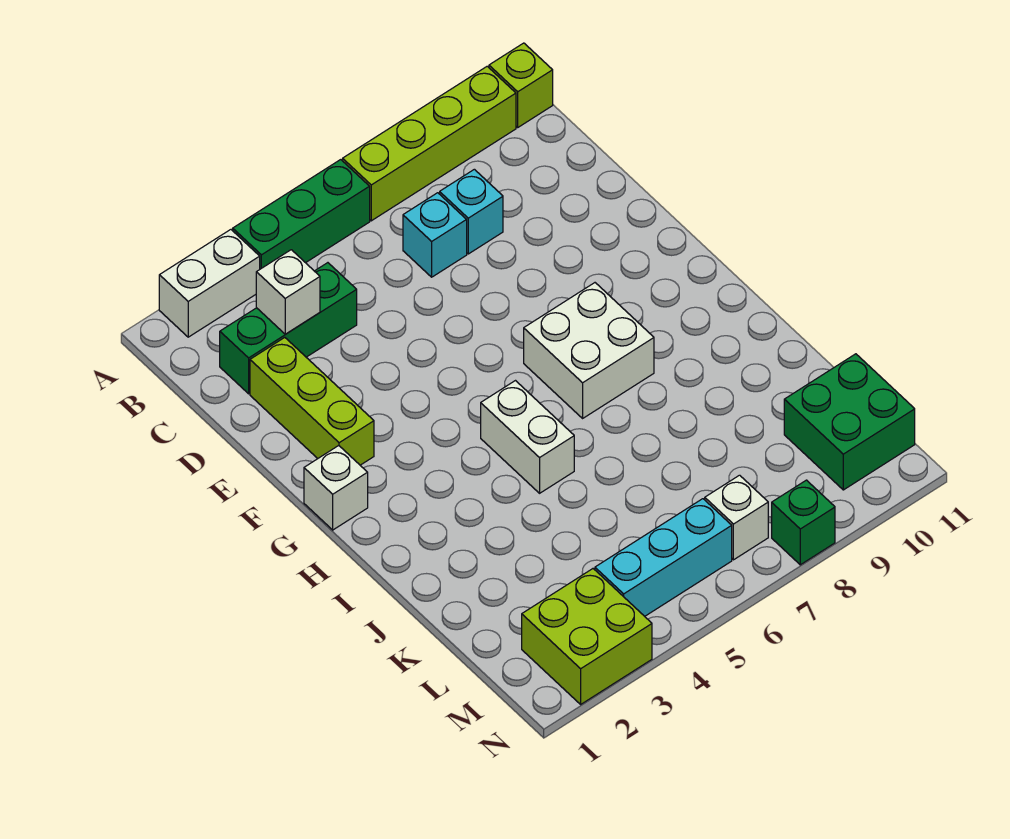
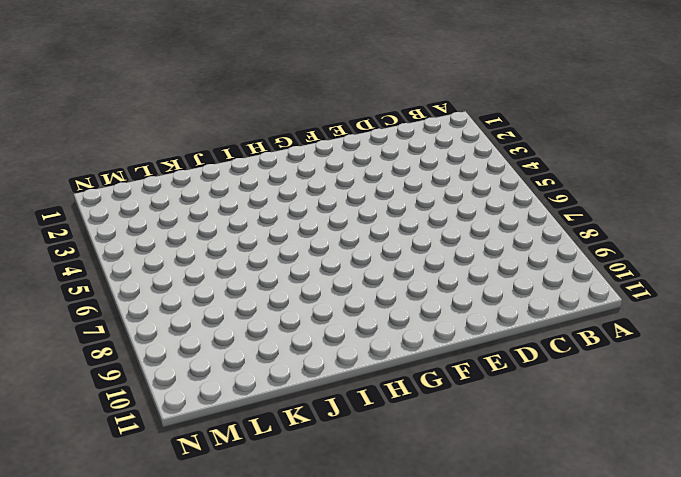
none -> white 1x2 brick [159,230,260,337]
none -> green 1x3 brick [233,160,370,269]
none -> lime 1x4 brick [343,66,516,221]

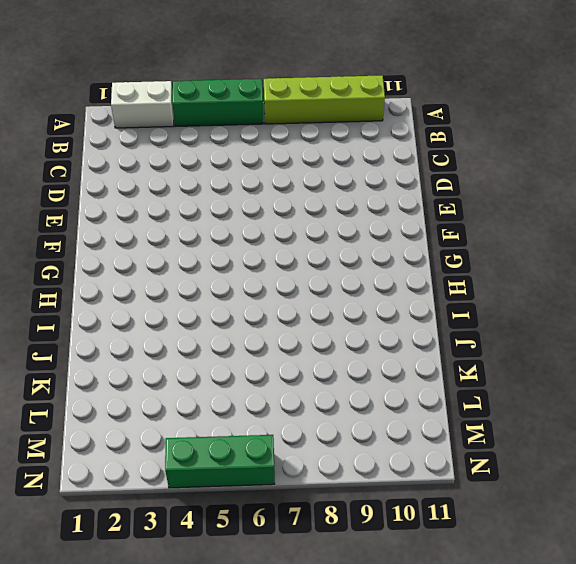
green 1x3 brick [165,435,275,488] -> green 1x3 brick moved to [220,263,357,394]
none -> lime 1x1 brick [489,43,553,127]
none -> cyan 1x1 brick [403,193,467,277]
none -> cyan 1x1 brick [440,169,503,254]

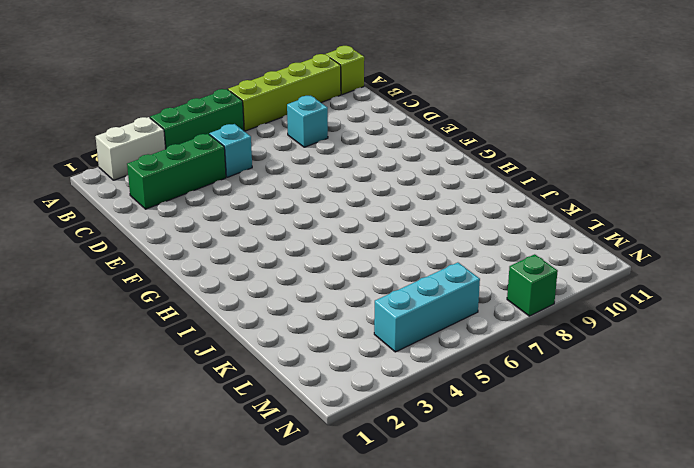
cyan 1x1 brick [209,124,252,177] -> cyan 1x1 brick moved to [403,193,467,277]
none -> lime 1x3 brick [250,338,374,465]
none -> white 1x1 brick [304,446,368,530]
none -> white 2x2 brick [524,283,654,418]

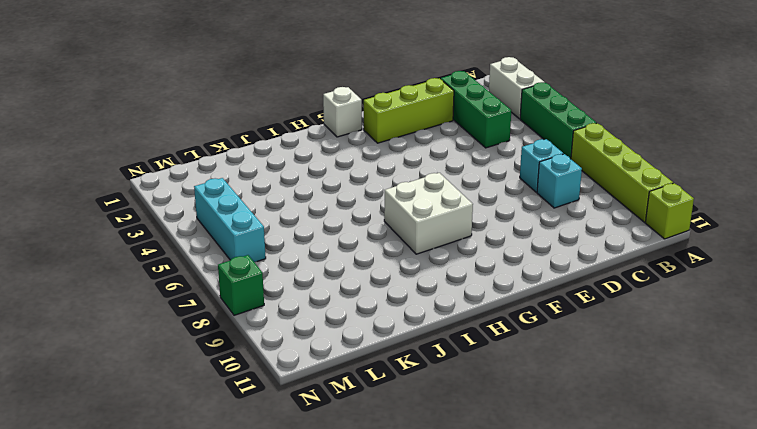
none -> white 1x2 brick [481,381,574,493]
none -> green 2x2 brick [784,354,915,490]
none -> lime 2x2 brick [522,569,652,704]

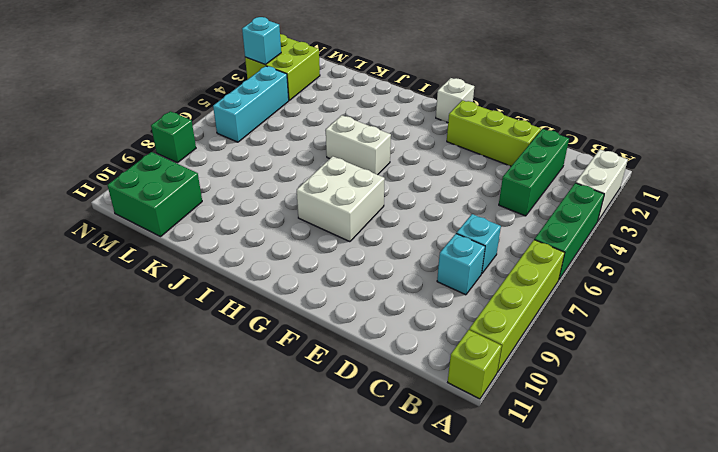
cyan 1x1 brick [242,17,281,65] -> none
none -> white 1x1 brick [705,475,768,560]
none -> white 1x1 brick [256,250,320,334]

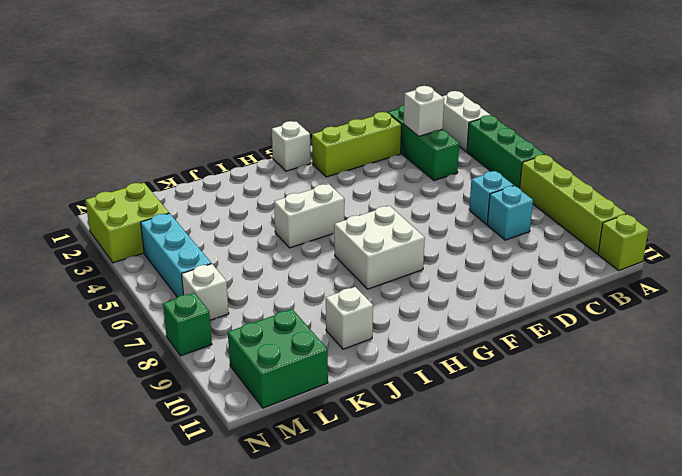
white 1x1 brick [326,287,373,349] -> none

